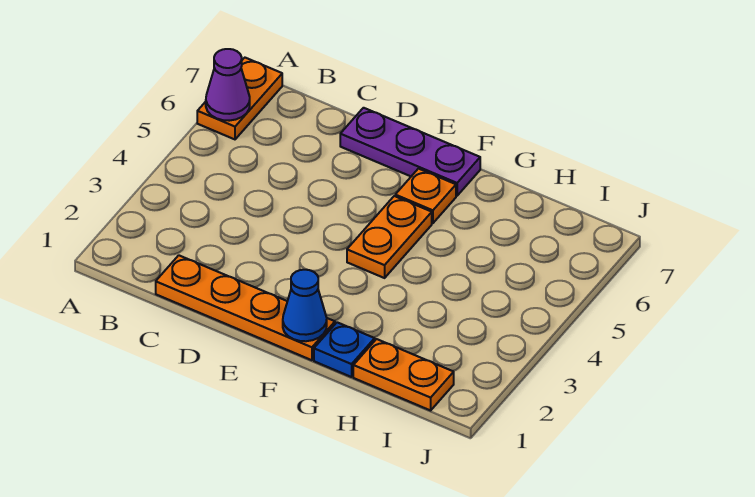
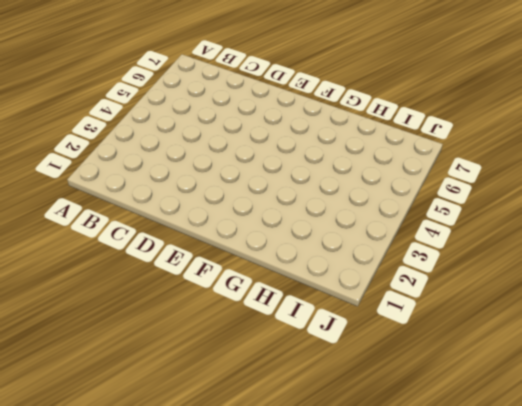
none -> orange 1x2 plate [197,58,282,139]
none -> orange 1x4 plate [156,255,335,360]

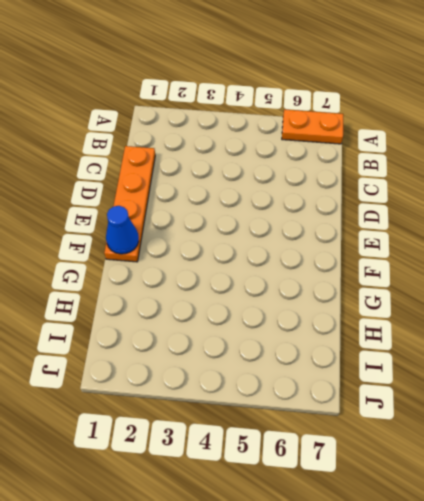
none -> purple 1x3 plate [340,108,480,196]
none -> orange 1x2 plate [347,196,432,278]

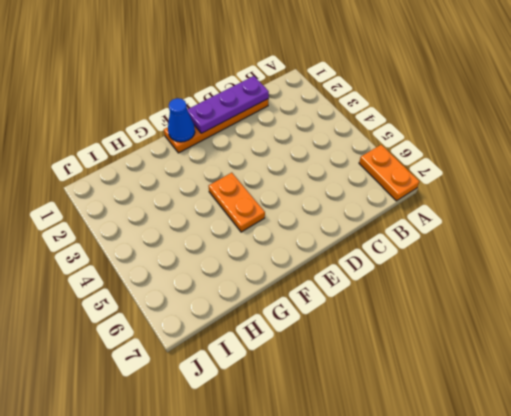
purple 1x3 plate [187,76,269,133] -> purple 1x3 plate moved to [340,108,480,196]
none -> orange 1x1 plate [395,169,456,223]
none -> blue 1x1 plate [314,322,375,377]

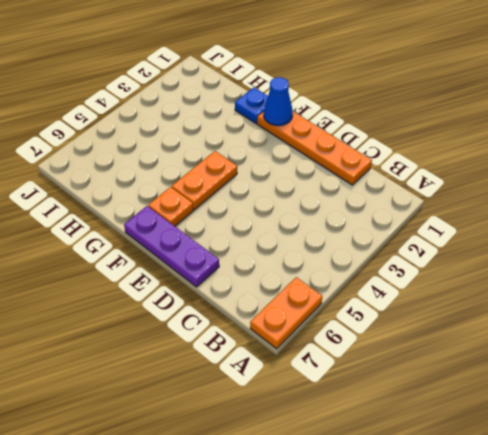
none -> orange 1x2 plate [353,339,454,410]
none -> purple 1x1 cone [206,49,250,121]

